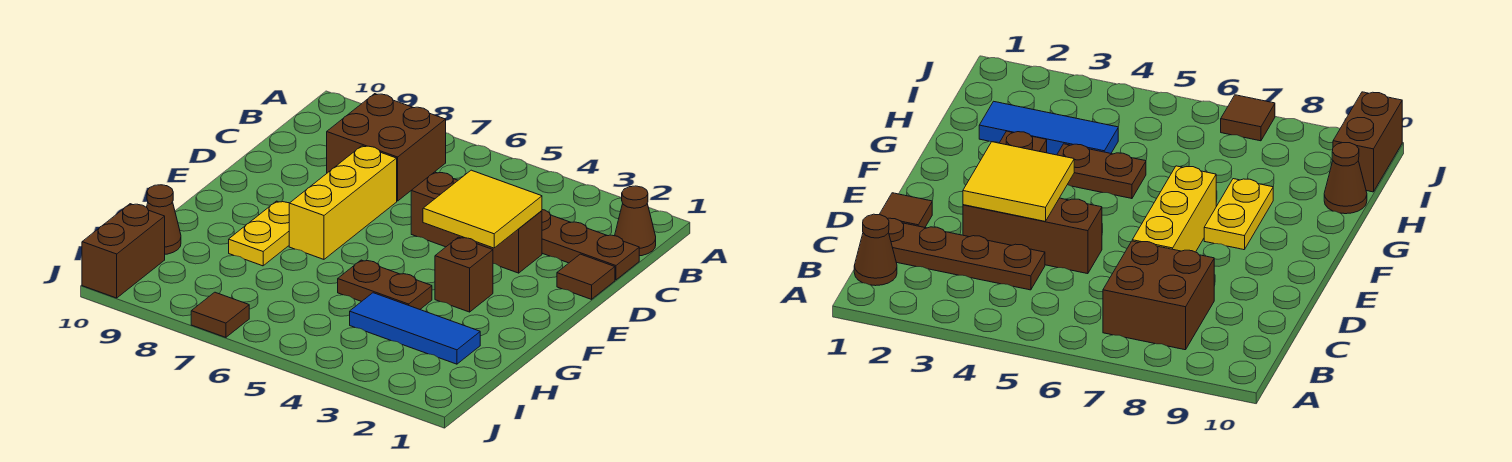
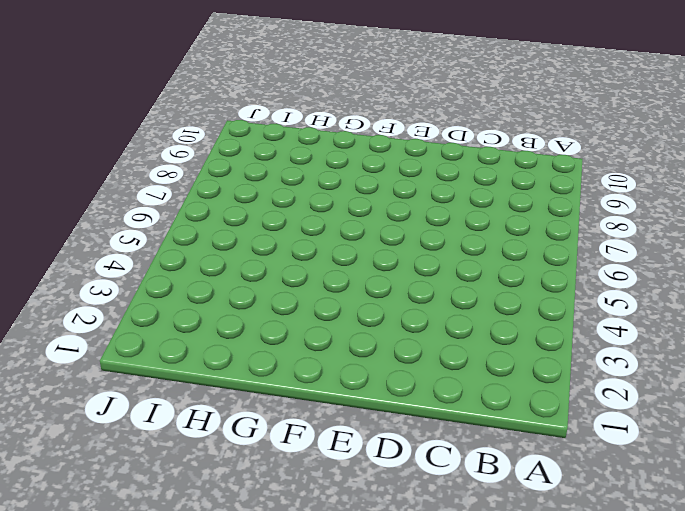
none -> brown 1x1 cone [615,186,656,256]
none -> brown 2x2 brick [327,94,446,201]
none -> brown 1x4 plate [542,210,639,280]

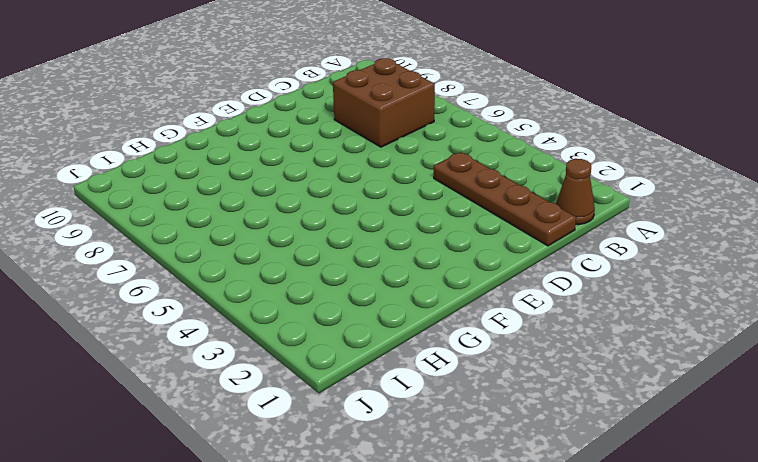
none -> brown 1x1 tile [557,254,615,299]
none -> brown 1x3 brick [411,172,542,273]
none -> yellow 1x3 brick [289,146,397,259]

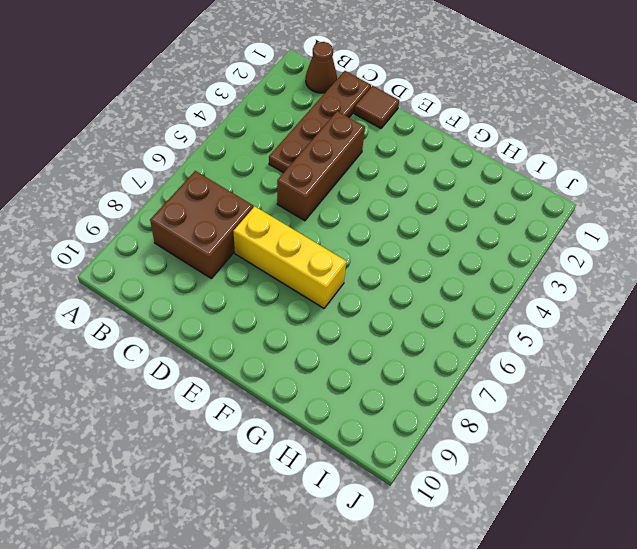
none -> brown 1x1 brick [435,237,493,312]
none -> yellow 1x2 plate [229,201,289,266]
none -> brown 1x2 plate [338,260,432,309]

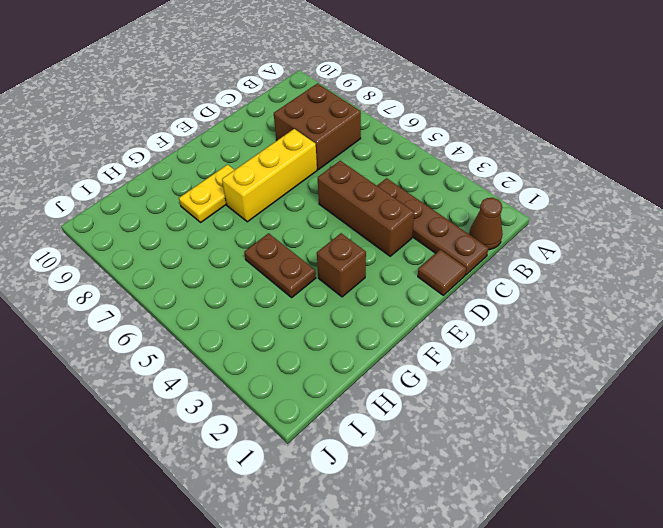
none -> blue 1x3 tile [350,293,480,364]
none -> brown 1x1 cone [147,185,181,254]
none -> brown 1x2 brick [82,204,165,298]

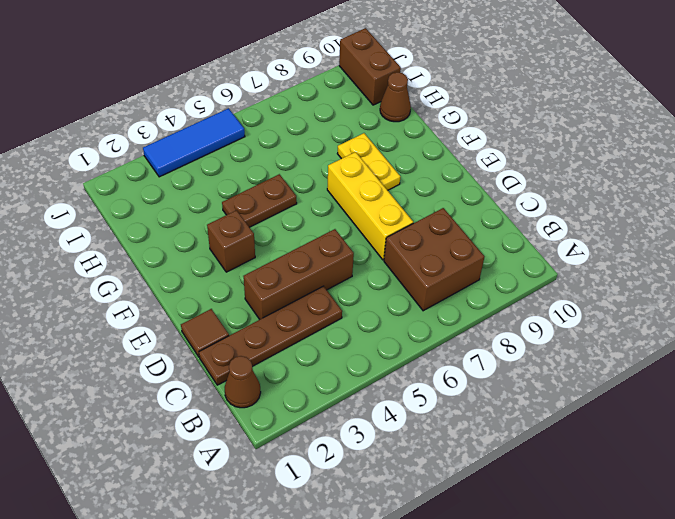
blue 1x3 tile [143,108,245,177] -> blue 1x3 tile moved to [350,293,480,364]
none -> brown 1x1 tile [191,292,249,337]
none -> yellow 2x2 tile [423,170,542,248]

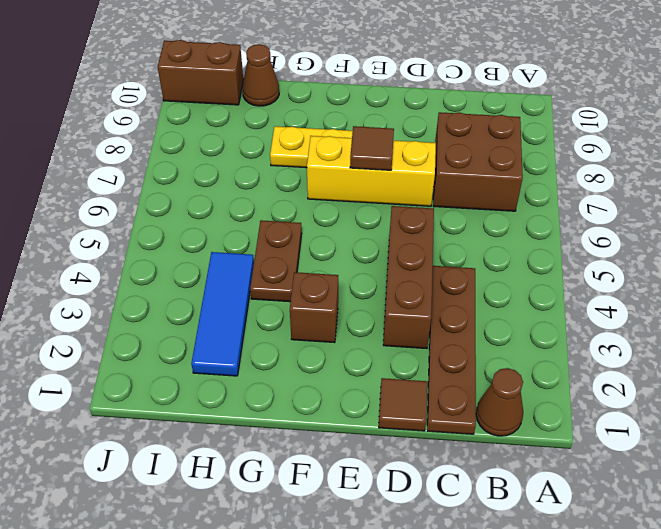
brown 1x1 tile [350,126,394,170] -> brown 1x1 tile moved to [191,292,249,337]
none -> yellow 2x2 tile [423,170,542,248]

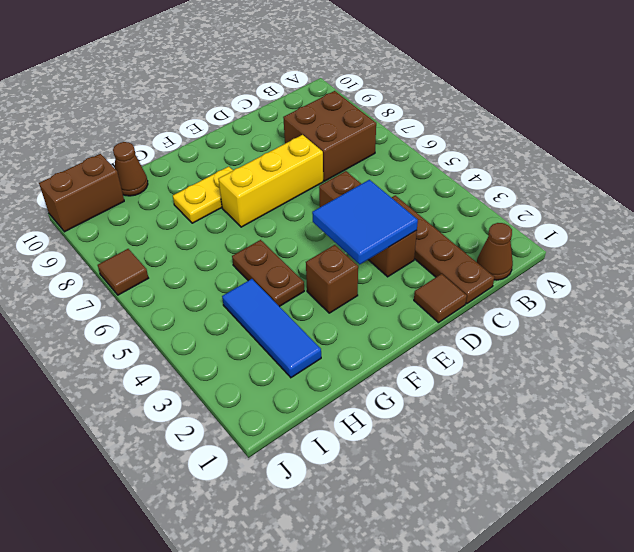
blue 2x2 tile [312,180,418,264] -> yellow 2x2 tile [423,170,542,248]

